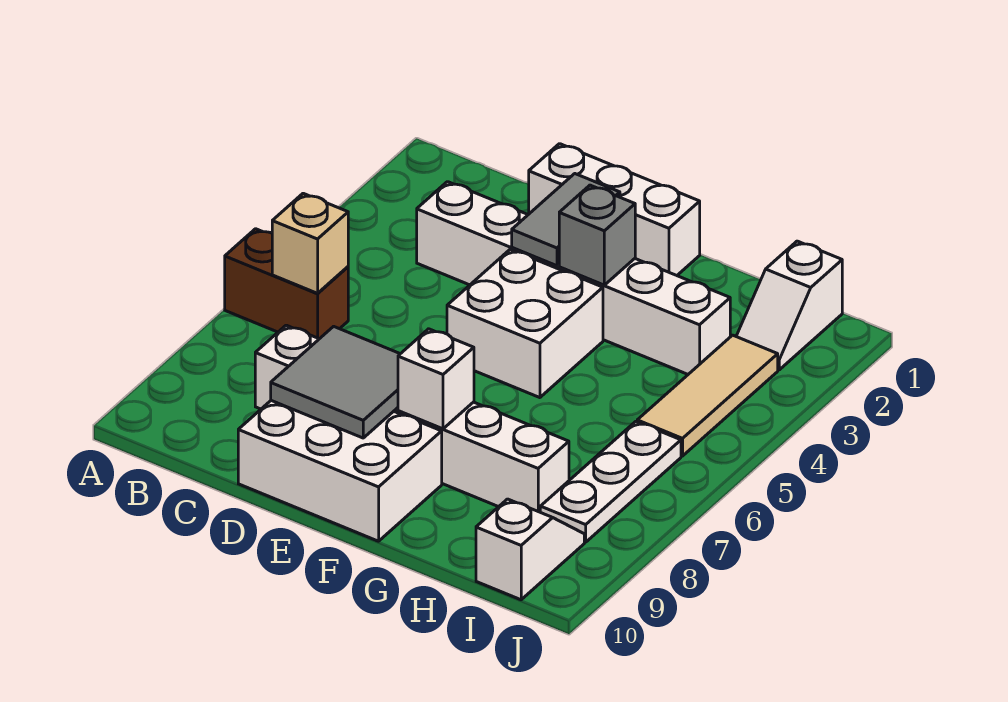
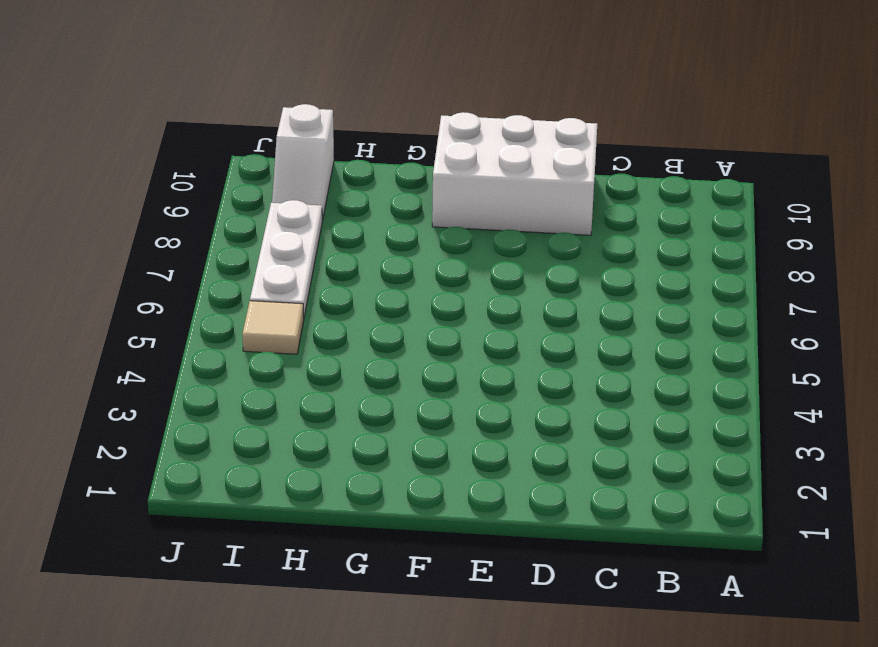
tan 1x1 tile [242,301,304,354] -> tan 1x3 tile [637,335,778,456]
none -> brown 1x2 brick [225,229,348,339]
none -> white 1x6 brick [417,182,730,374]
none -> white 1x6 brick [255,325,569,512]

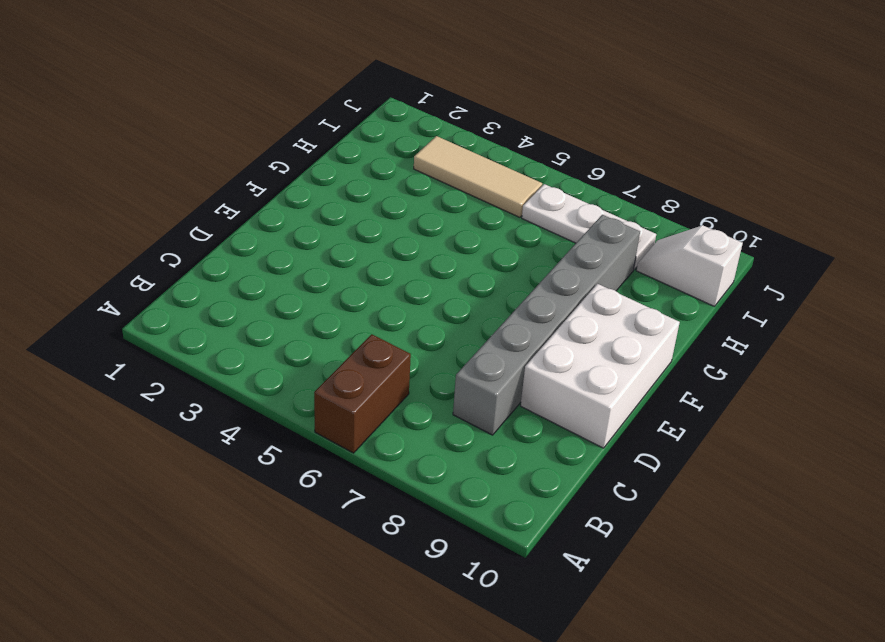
grey 1x6 brick [453,215,640,435] -> white 1x6 brick [255,325,569,512]
none -> white 1x6 brick [417,182,730,374]
none -> white 1x3 brick [529,144,700,275]
none -> white 2x2 brick [447,249,603,398]

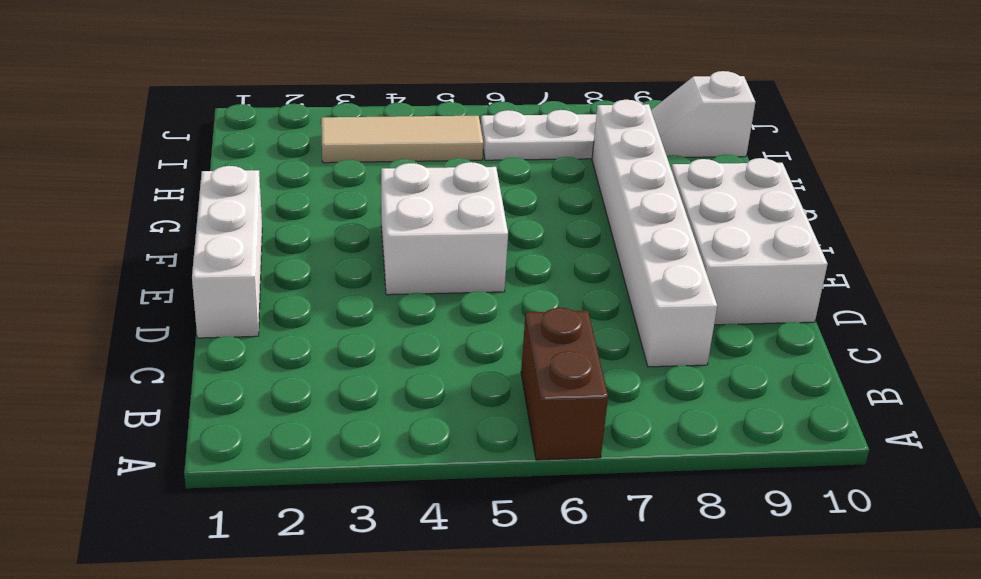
none -> white 1x6 brick [417,182,730,374]
none -> white 1x2 slope [736,241,842,370]
none -> tan 1x1 brick [272,193,348,293]

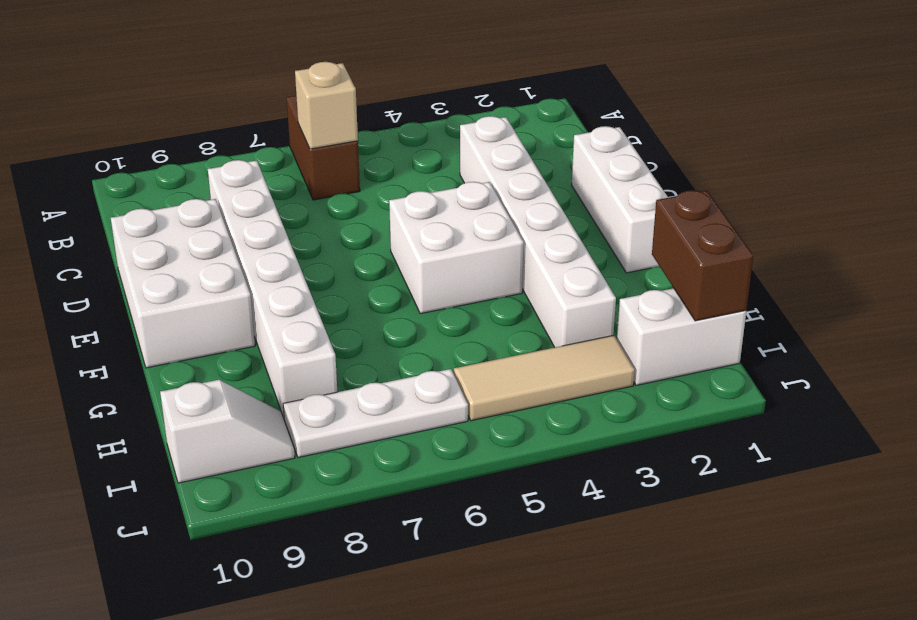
brown 1x2 brick [652,190,753,321] -> none
white 1x2 brick [617,288,746,385] -> white 1x2 slope [736,241,842,370]
none -> grey 2x2 tile [271,326,400,438]
none -> grey 1x2 tile [512,174,620,266]
none -> grey 1x1 brick [559,185,635,285]

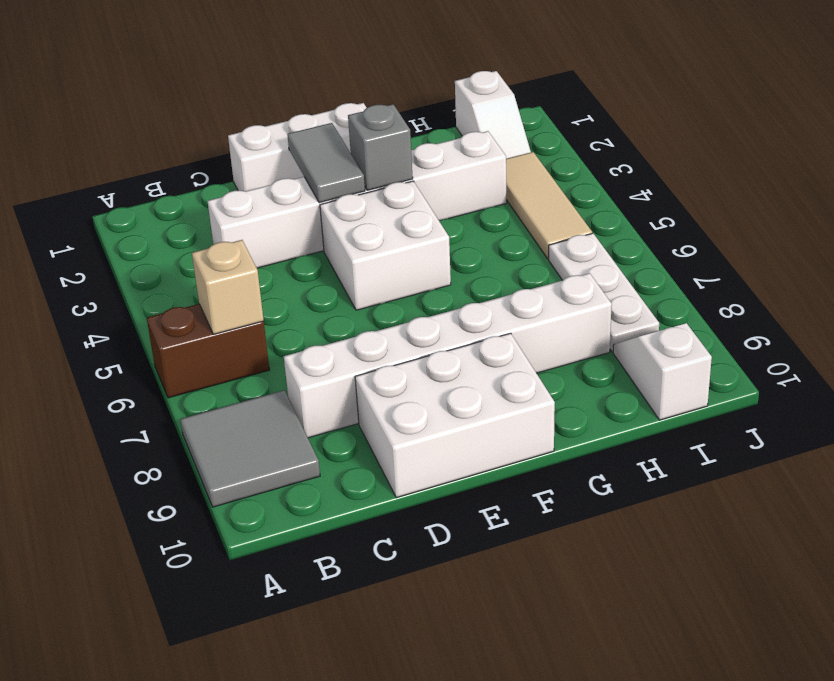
grey 2x2 tile [180,390,320,507] -> grey 2x2 tile moved to [271,326,400,438]
none -> white 1x1 brick [398,329,474,429]

